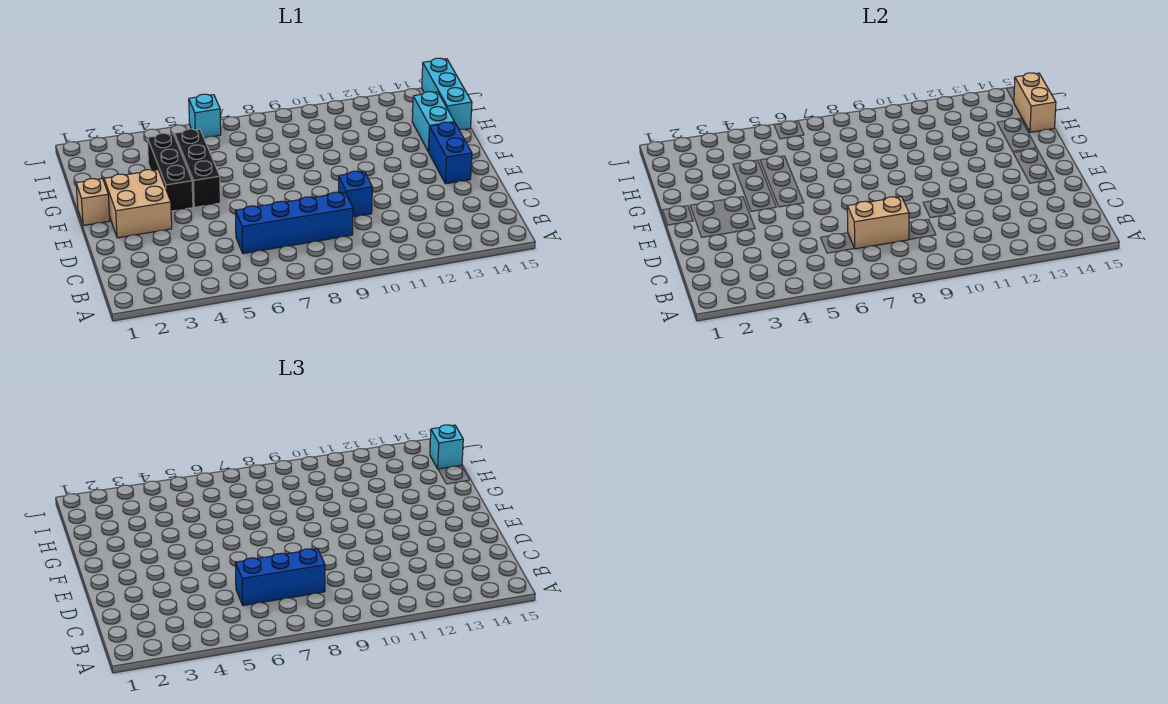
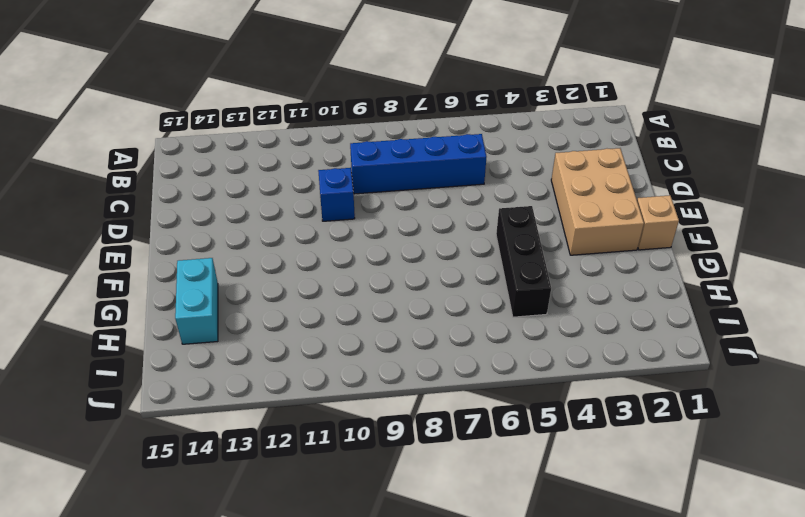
tan 2x3 brick [551,148,644,255] -> tan 2x2 brick [104,170,172,238]
none -> blue 1x2 brick [429,122,472,184]
none -> black 1x3 brick [147,133,193,211]
none -> cyan 1x3 brick [422,58,472,130]

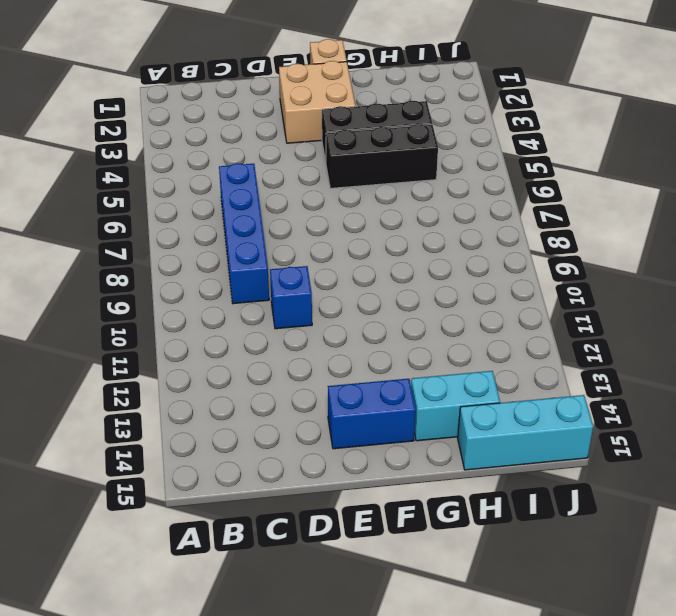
none -> cyan 1x1 brick [189,94,221,138]
none -> tan 1x2 brick [847,197,909,249]
none -> tan 1x2 brick [1014,73,1056,132]

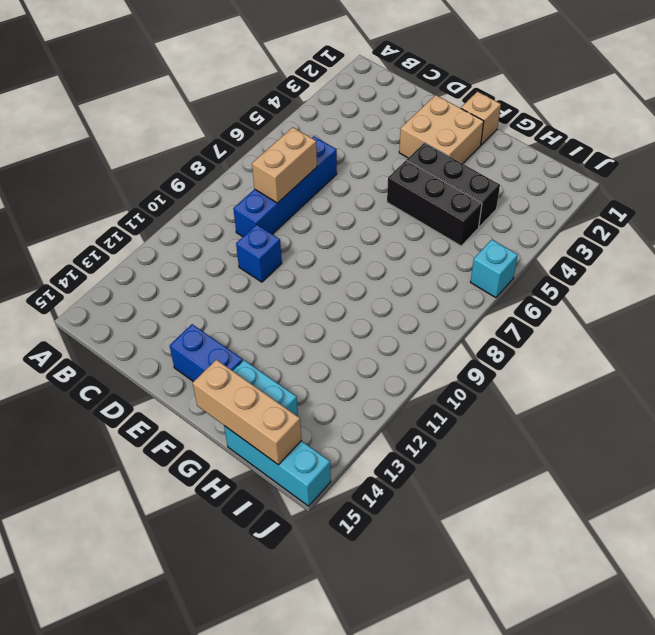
tan 1x3 brick [193,360,301,465] -> tan 1x2 brick [1014,73,1056,132]
none -> blue 1x3 brick [235,549,325,606]
none -> cyan 1x1 brick [430,425,463,469]

